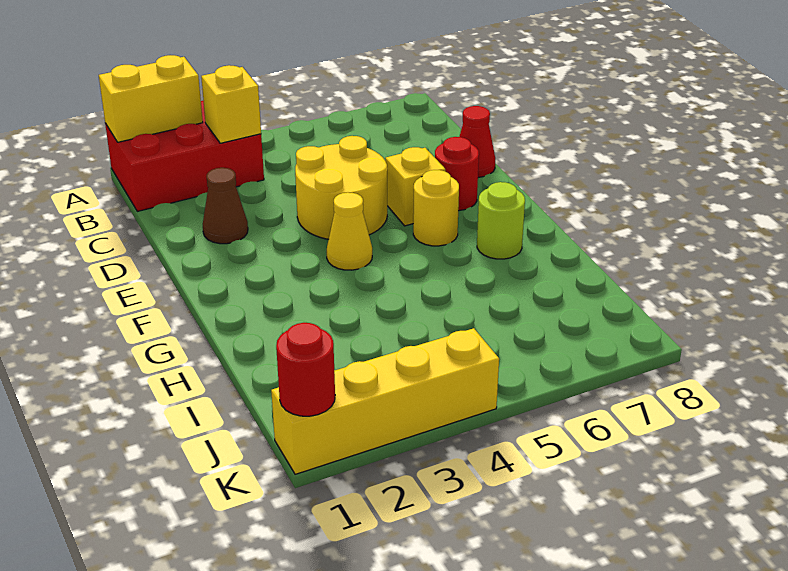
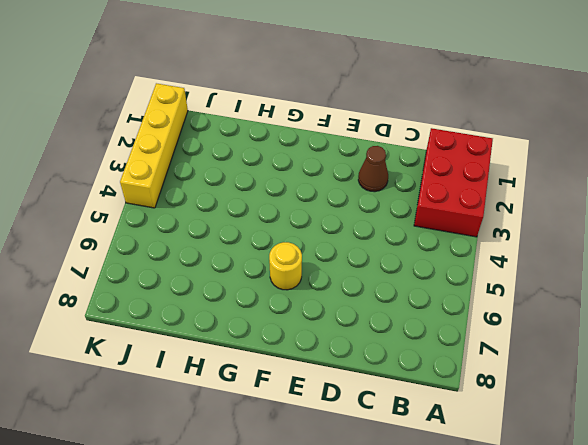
none -> yellow 2x2 round brick [295,136,387,239]
none -> red 1x1 cone [459,106,495,177]
none -> yellow 1x1 brick [385,147,445,226]

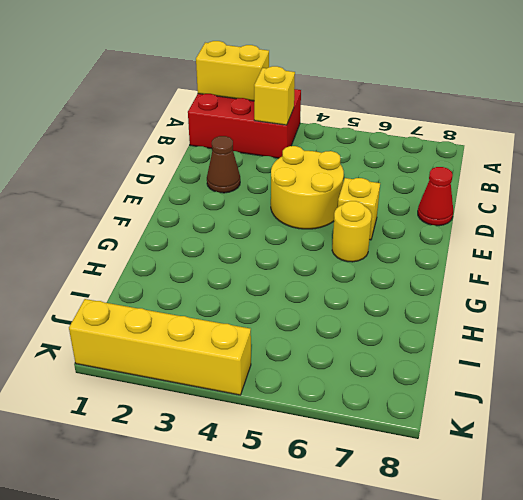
none -> red 1x1 round brick [435,137,479,211]
none -> yellow 1x1 cone [327,192,372,270]
none -> lime 1x1 round brick [477,182,525,259]

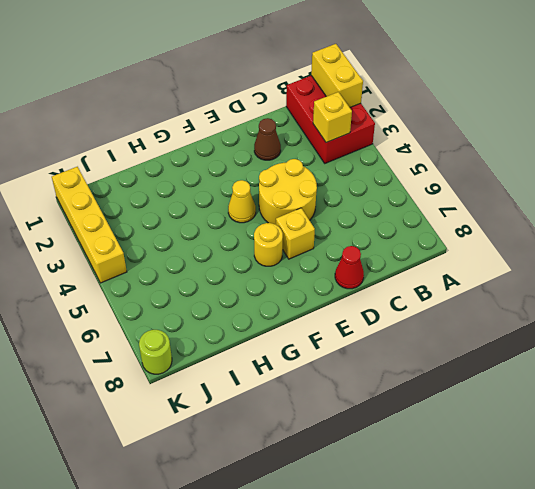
lime 1x1 round brick [139,330,172,374] -> lime 1x1 round brick moved to [477,182,525,259]
none -> red 1x1 round brick [435,137,479,211]
none -> red 1x1 round brick [276,323,335,416]

